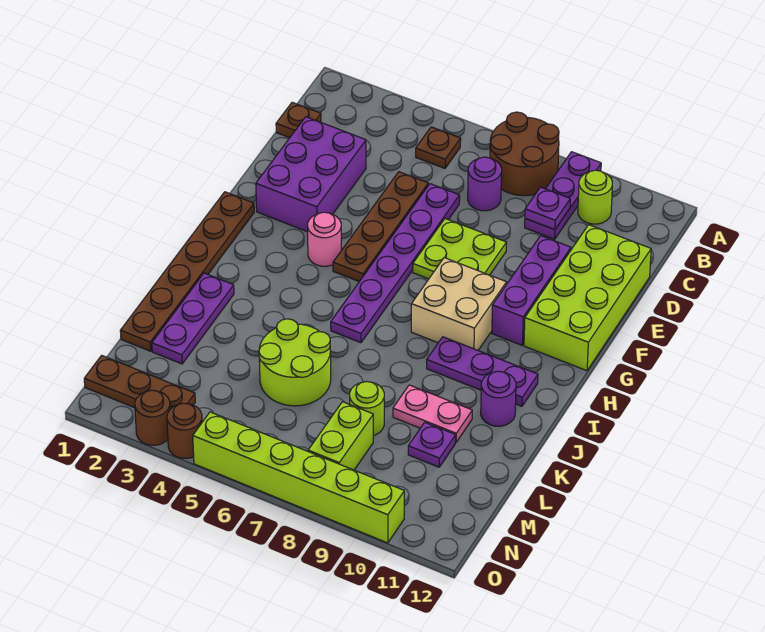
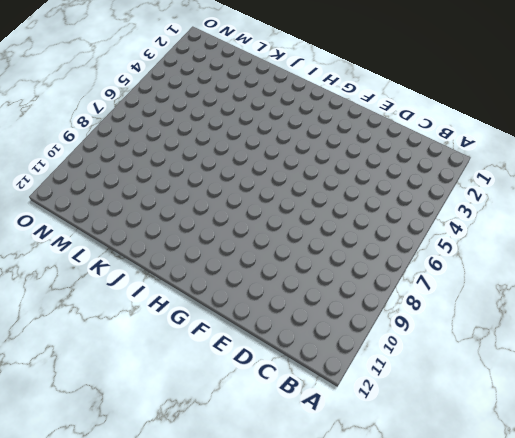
none -> brown 2x2 round brick [490,112,559,196]
none -> purple 1x3 plate [525,152,601,239]
none -> brown 1x1 plate [416,127,461,168]

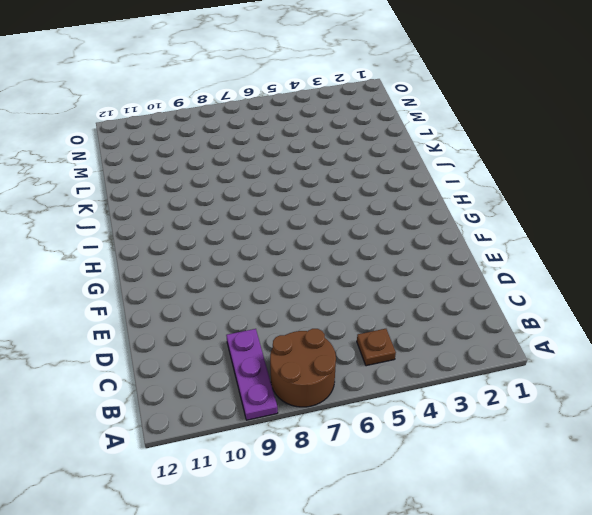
none -> lime 1x1 round brick [578,170,612,224]
none -> brown 1x1 plate [276,102,321,138]
none -> purple 1x1 round brick [468,157,502,211]

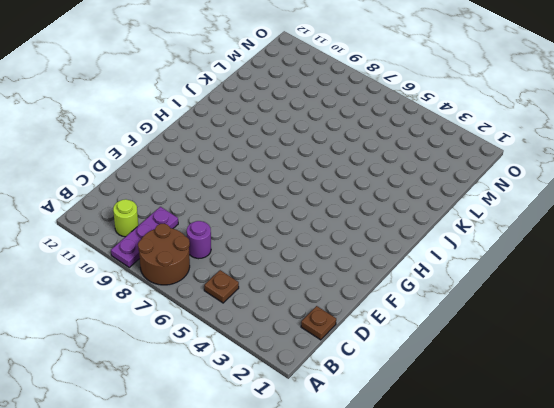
none -> purple 2x3 brick [256,117,366,232]
none -> brown 1x4 plate [333,172,428,282]
none -> purple 1x6 plate [331,184,460,343]

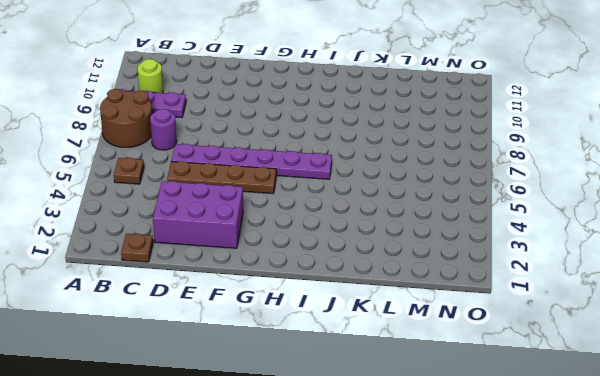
none -> lime 2x4 brick [524,225,651,371]
none -> lime 2x2 plate [413,219,507,279]
none -> purple 1x3 brick [492,236,571,345]

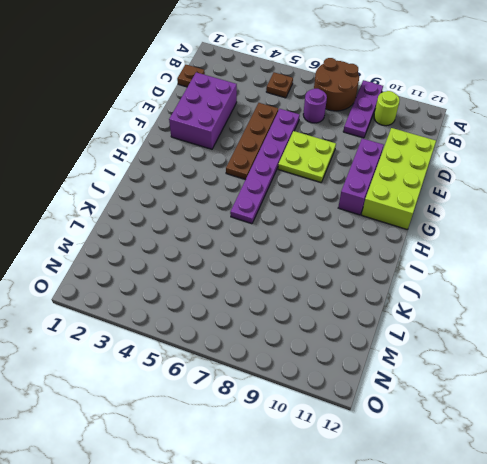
none -> brown 1x6 plate [120,192,254,351]
none -> pink 1x1 round brick [308,212,341,266]
none -> tan 2x2 brick [411,258,507,350]

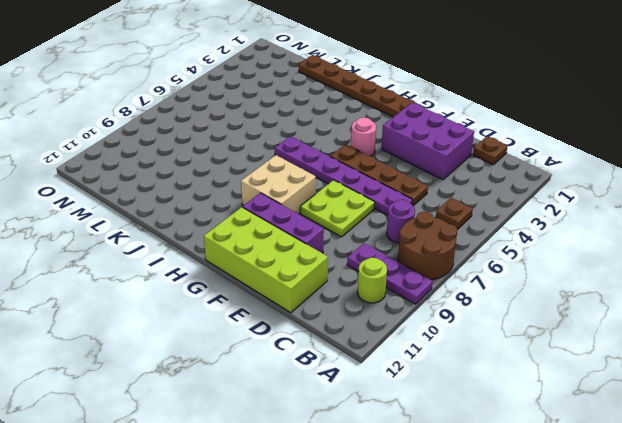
none -> purple 1x3 plate [427,337,538,406]
none -> purple 1x3 plate [152,273,234,364]
none -> purple 1x1 round brick [481,371,516,426]

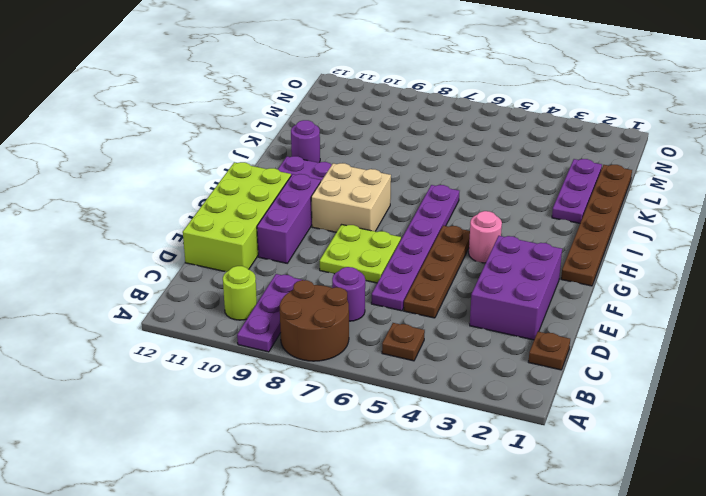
none -> lime 2x2 round brick [259,319,331,406]
none -> pink 1x2 plate [393,385,472,442]
none -> lime 1x1 round brick [350,382,384,436]

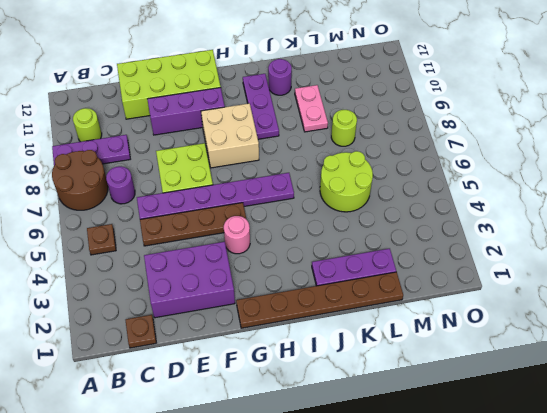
none -> purple 1x1 plate [408,422,456,467]
none -> lime 1x2 brick [308,402,373,470]
none -> brown 1x3 plate [84,355,195,409]

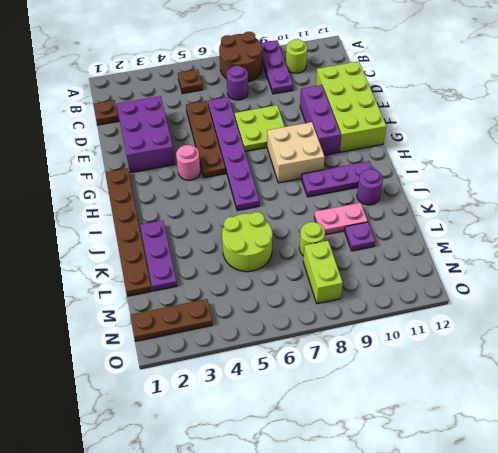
none -> brown 1x1 round brick [135,390,170,445]
none -> brown 1x1 round brick [167,403,202,458]
none -> lime 1x6 brick [193,412,404,543]

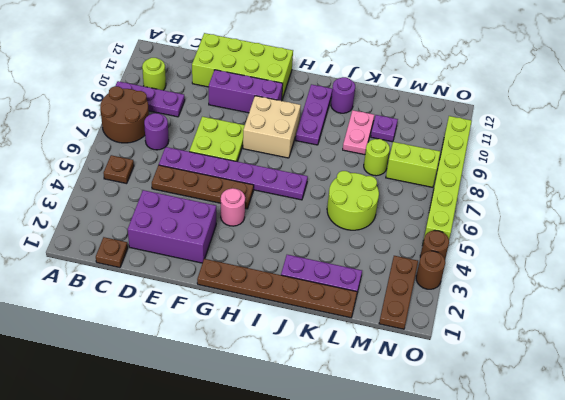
none -> purple 1x1 plate [525,187,570,230]

